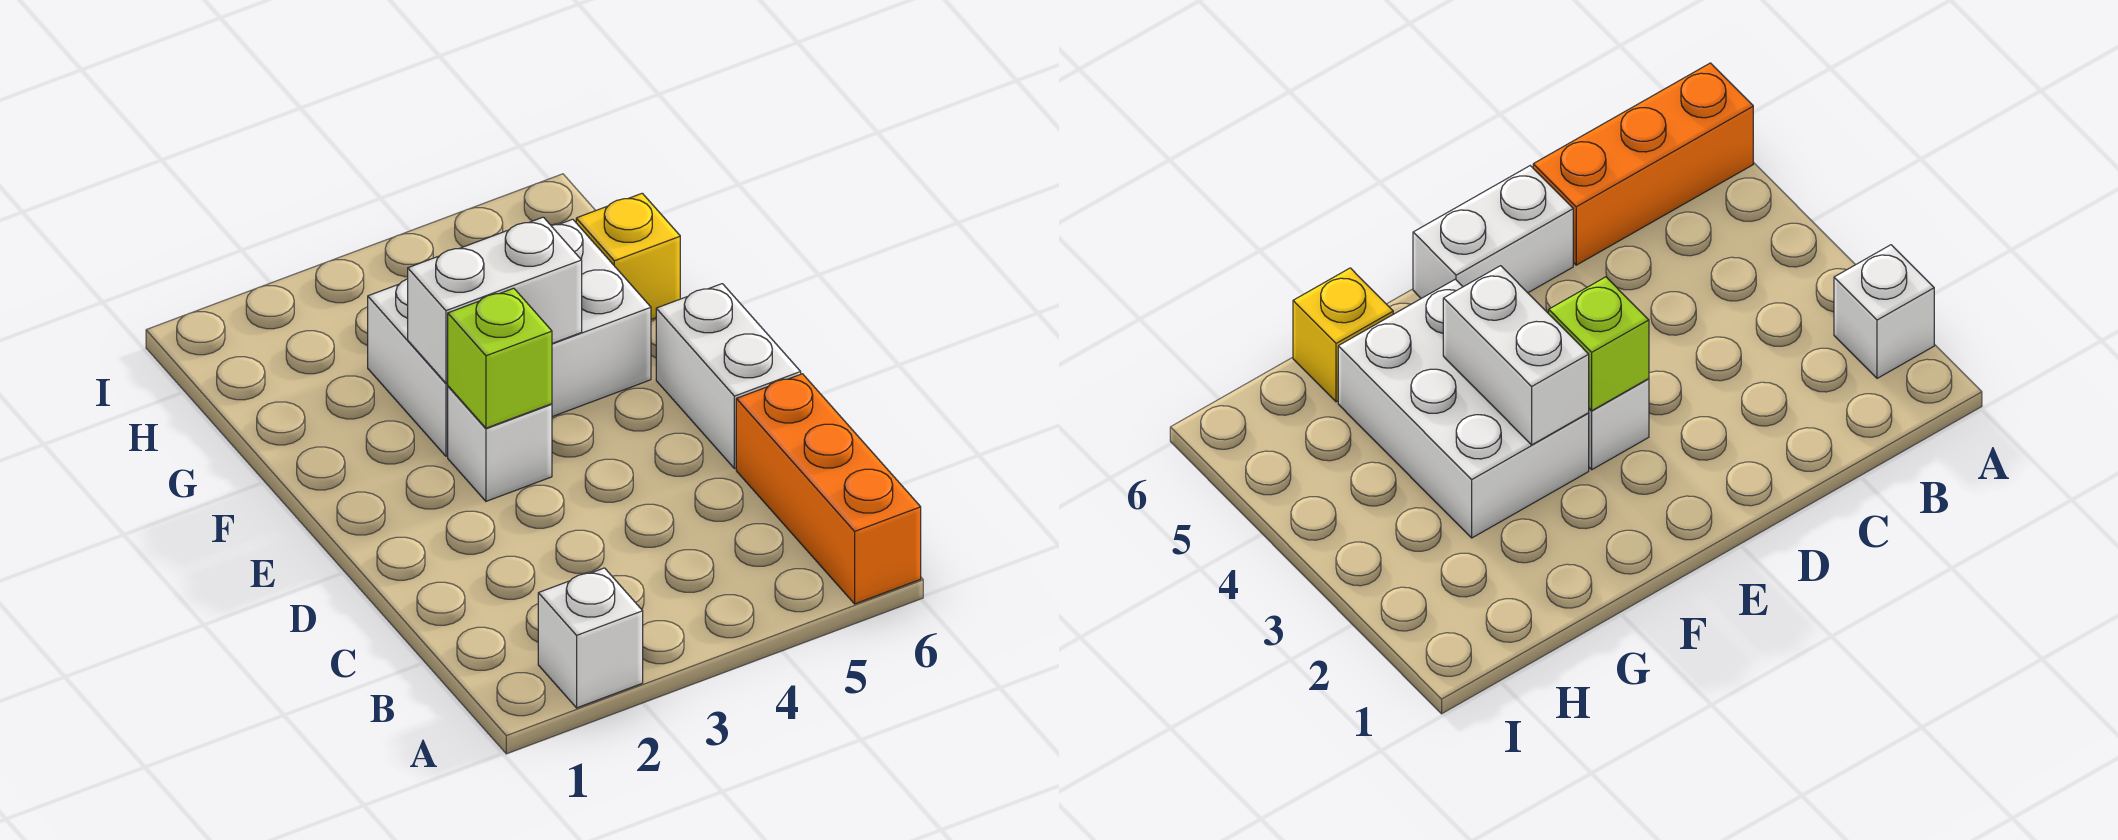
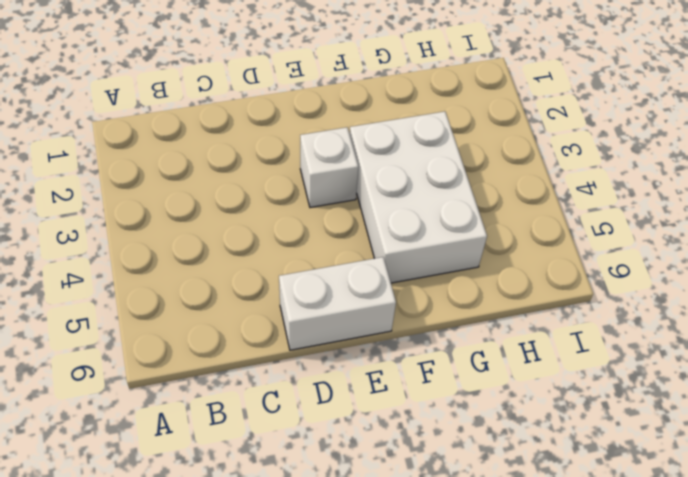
none -> white 1x1 brick [538,568,643,708]
none -> orange 1x3 brick [736,374,921,604]

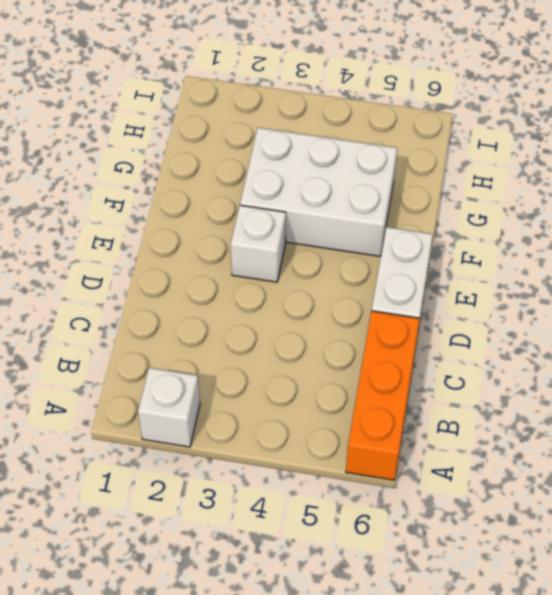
none -> yellow 1x1 brick [576,193,680,319]
none -> lime 1x1 brick [448,288,552,428]

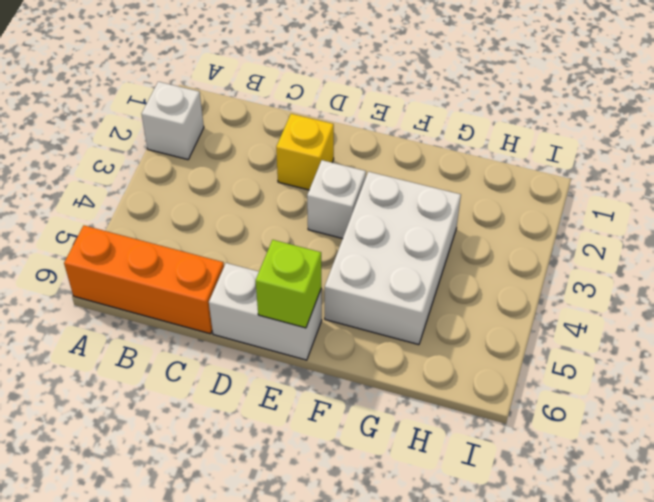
yellow 1x1 brick [276,114,334,190] -> yellow 1x1 brick moved to [576,193,680,319]
lime 1x1 brick [256,240,321,328] -> lime 1x1 brick moved to [448,288,552,428]
none -> white 1x2 brick [408,217,582,383]

